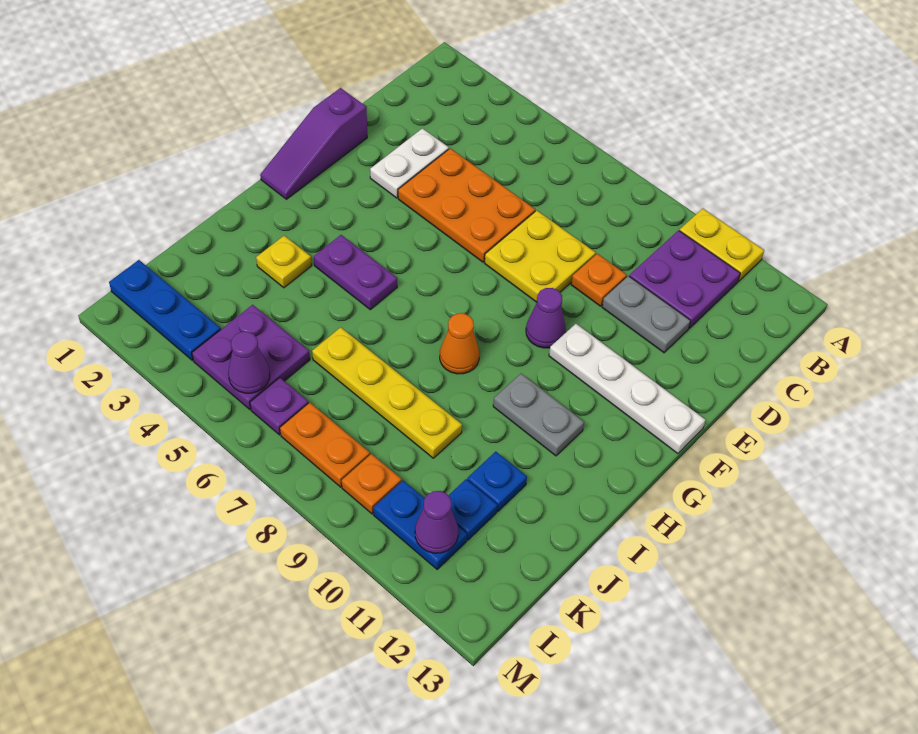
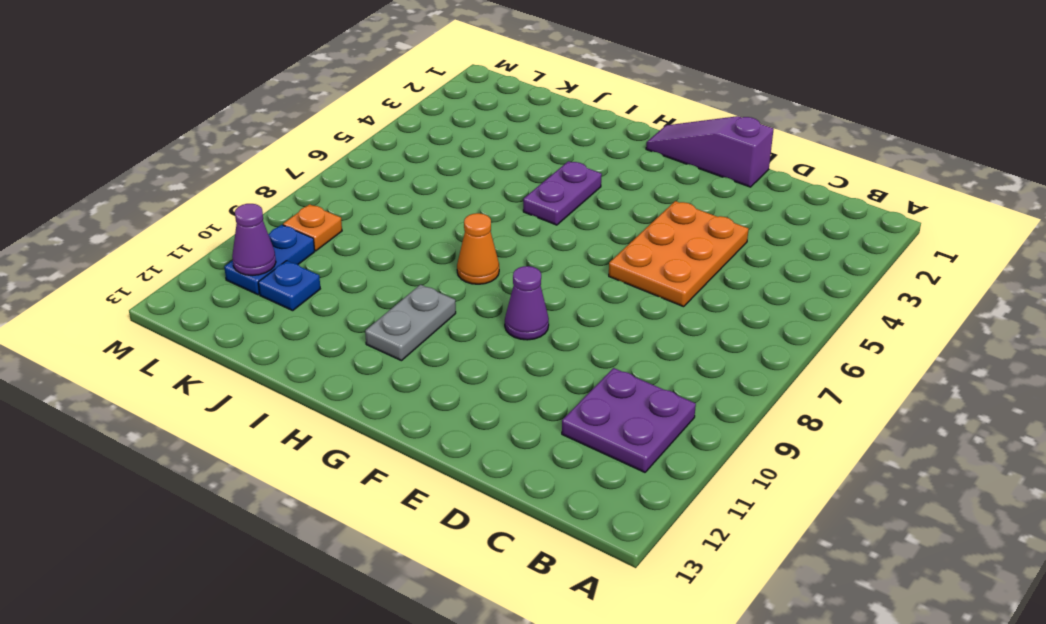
none -> yellow 1x2 plate [679,209,764,281]
none -> white 1x2 plate [370,128,449,198]
none -> yellow 2x2 plate [485,211,596,302]

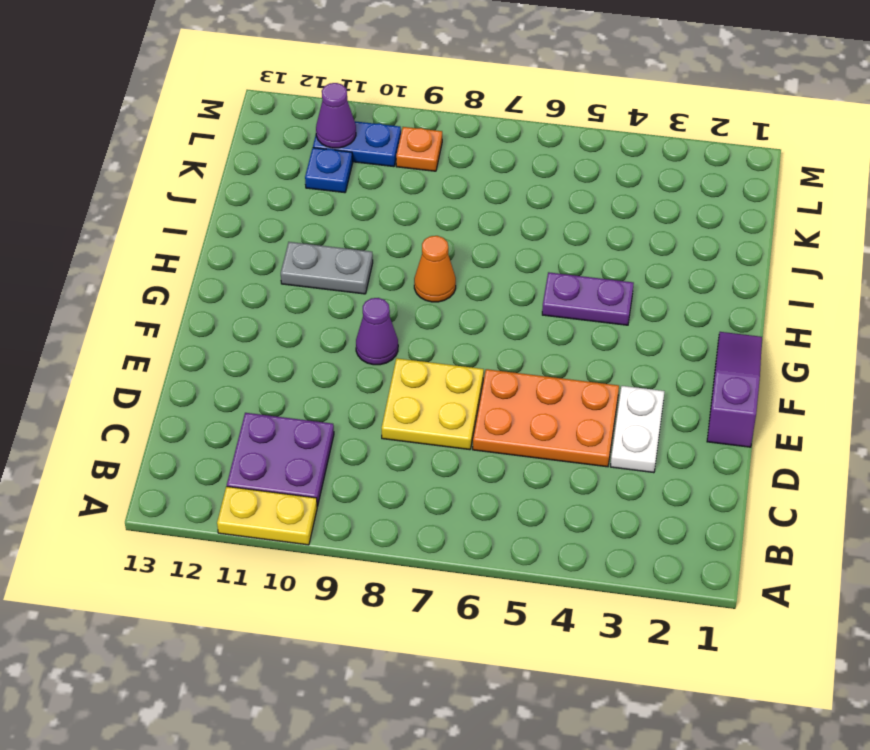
none -> orange 1x1 plate [571,254,627,306]
none -> grey 1x2 plate [602,276,691,353]
none -> white 1x4 plate [549,324,705,454]

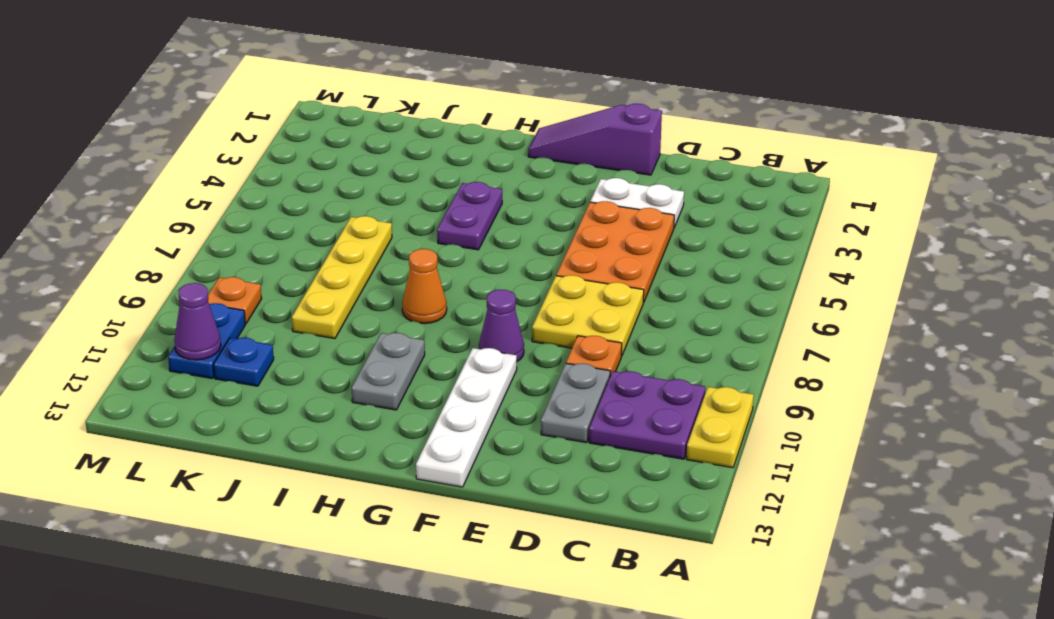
none -> yellow 1x1 plate [256,236,312,288]
none -> blue 1x1 plate [467,452,527,511]
none -> purple 2x2 plate [192,305,310,409]

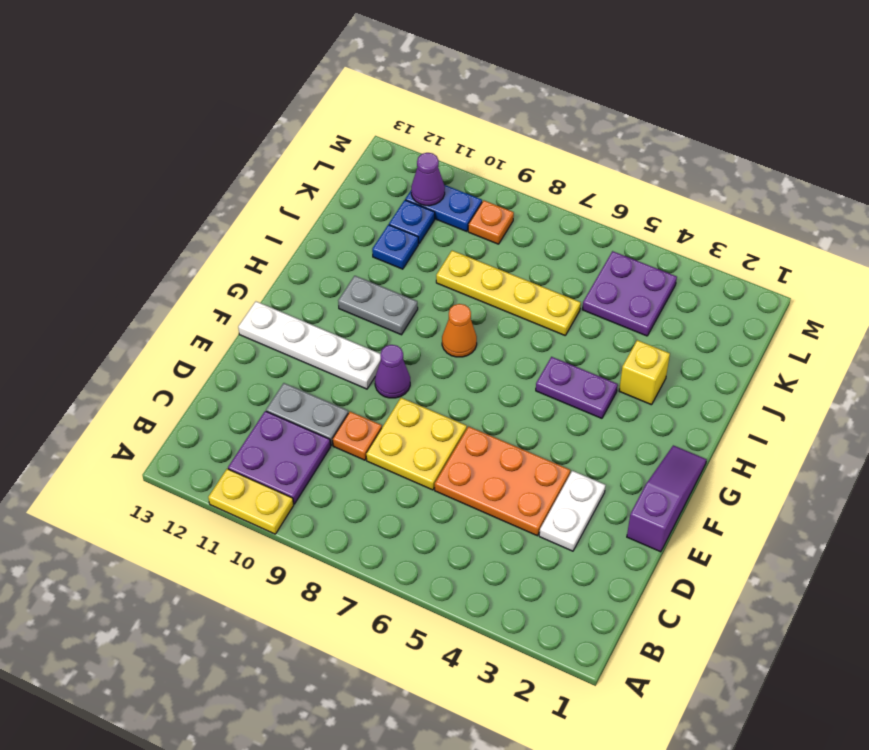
yellow 1x1 brick [619,340,670,405] -> yellow 1x1 plate [256,236,312,288]
none -> blue 1x3 plate [109,260,221,360]
none -> purple 1x1 plate [250,378,308,435]
none -> orange 1x2 plate [280,403,370,487]

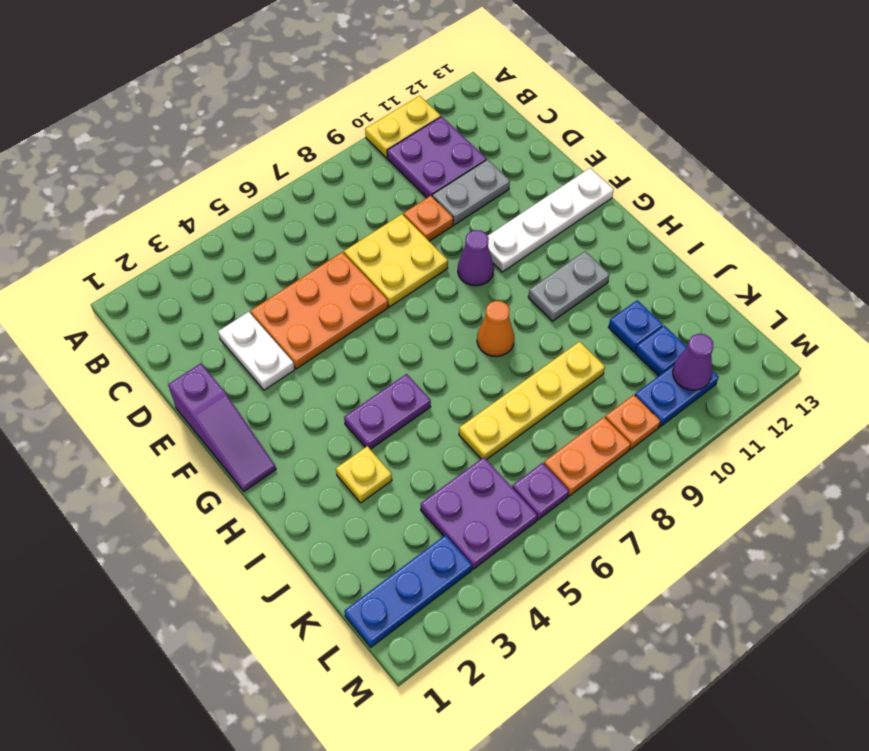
none -> purple 1x1 cone [228,332,270,393]

